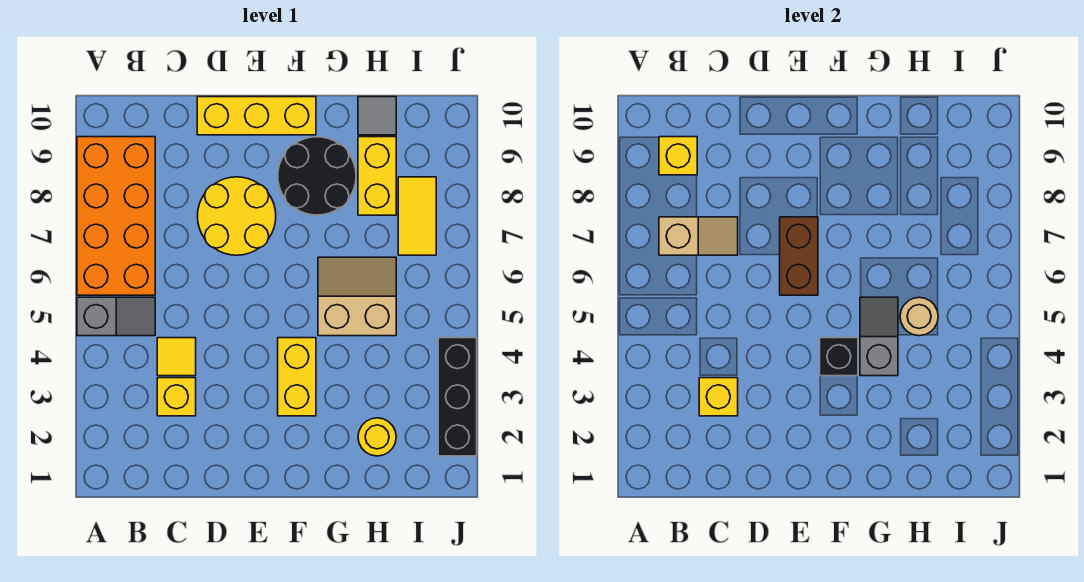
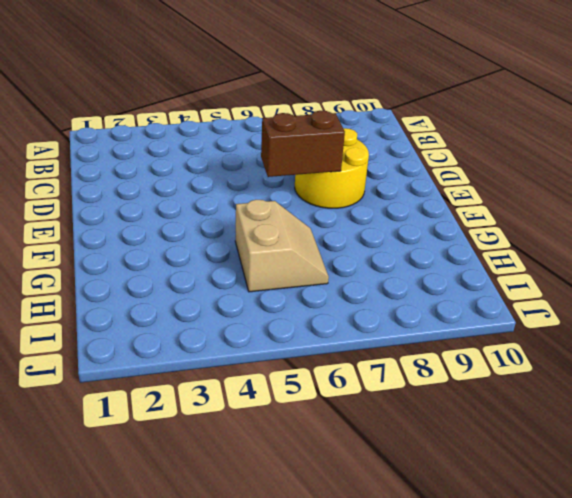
none -> grey 1x2 slope [77,297,155,336]
none -> orange 2x4 brick [77,137,155,295]
none -> yellow 1x1 brick [157,378,196,416]

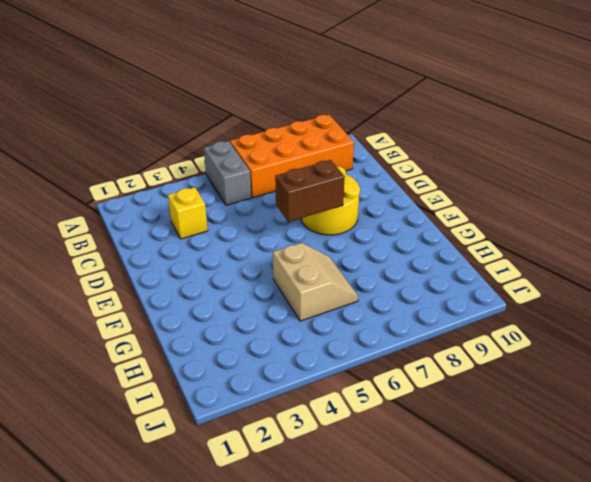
grey 1x2 brick [204,141,251,205] -> grey 1x2 slope [77,297,155,336]
none -> yellow 1x1 tile [157,338,196,376]
none -> yellow 1x3 brick [197,97,316,135]
none -> yellow 1x2 brick [278,338,316,416]

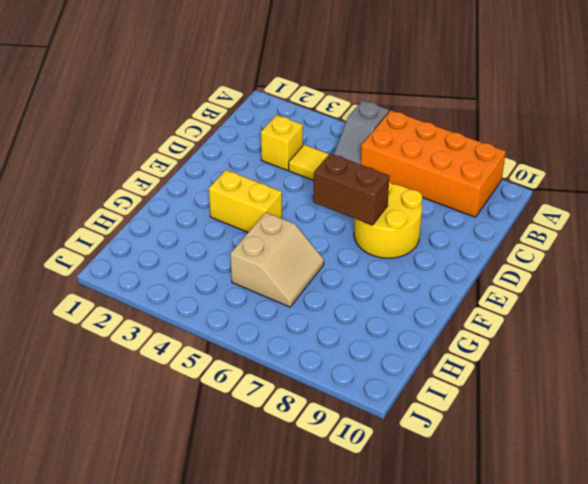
none -> yellow 1x3 brick [197,97,316,135]
none -> black 2x2 round brick [278,137,356,215]
none -> yellow 1x1 round brick [358,418,396,456]

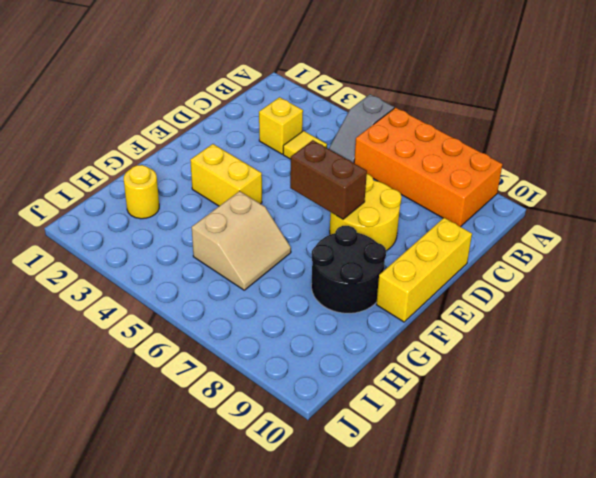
none -> yellow 1x2 brick [358,137,396,215]
none -> grey 1x1 tile [358,97,396,135]
none -> yellow 1x2 tile [398,177,436,255]

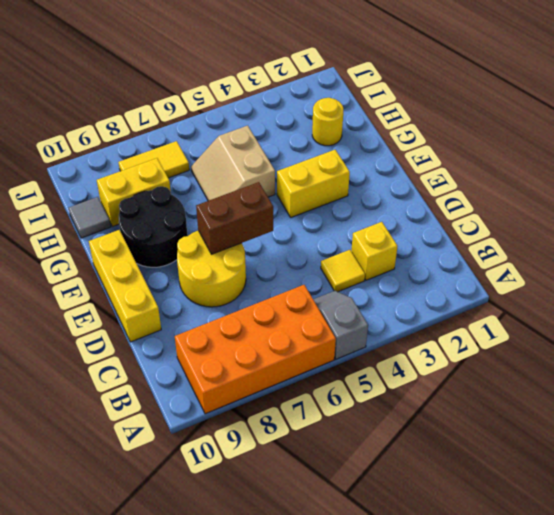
none -> black 1x3 brick [438,338,477,456]
none -> tan 1x2 slope [659,217,738,255]
none -> yellow 1x1 brick [659,137,697,175]

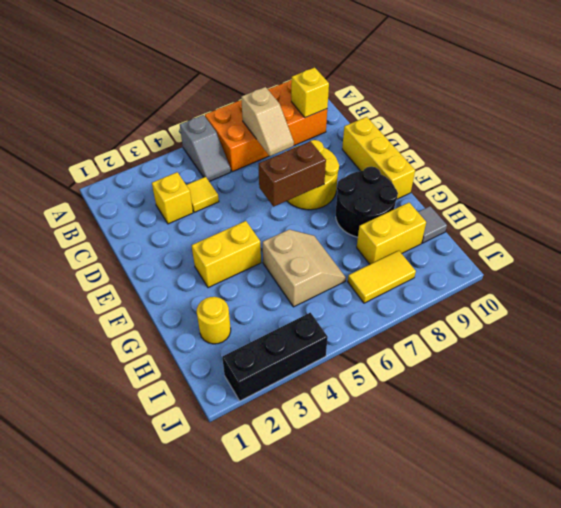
none -> yellow 1x1 brick [699,378,738,416]
none -> black 1x1 brick [820,338,858,376]
none -> grey 1x2 slope [860,297,898,376]

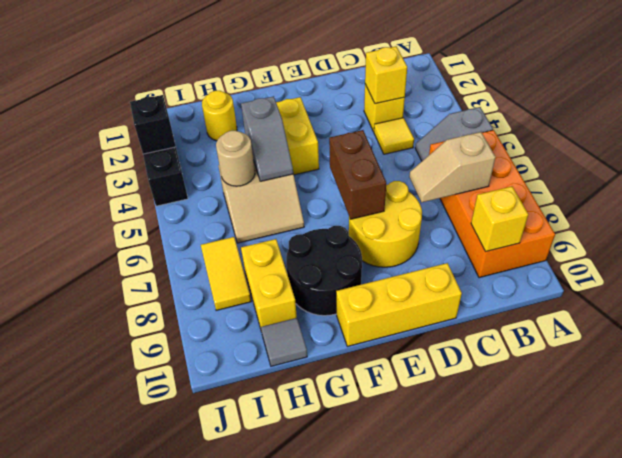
black 1x1 brick [130,95,176,154] -> black 1x1 brick moved to [820,338,858,376]

